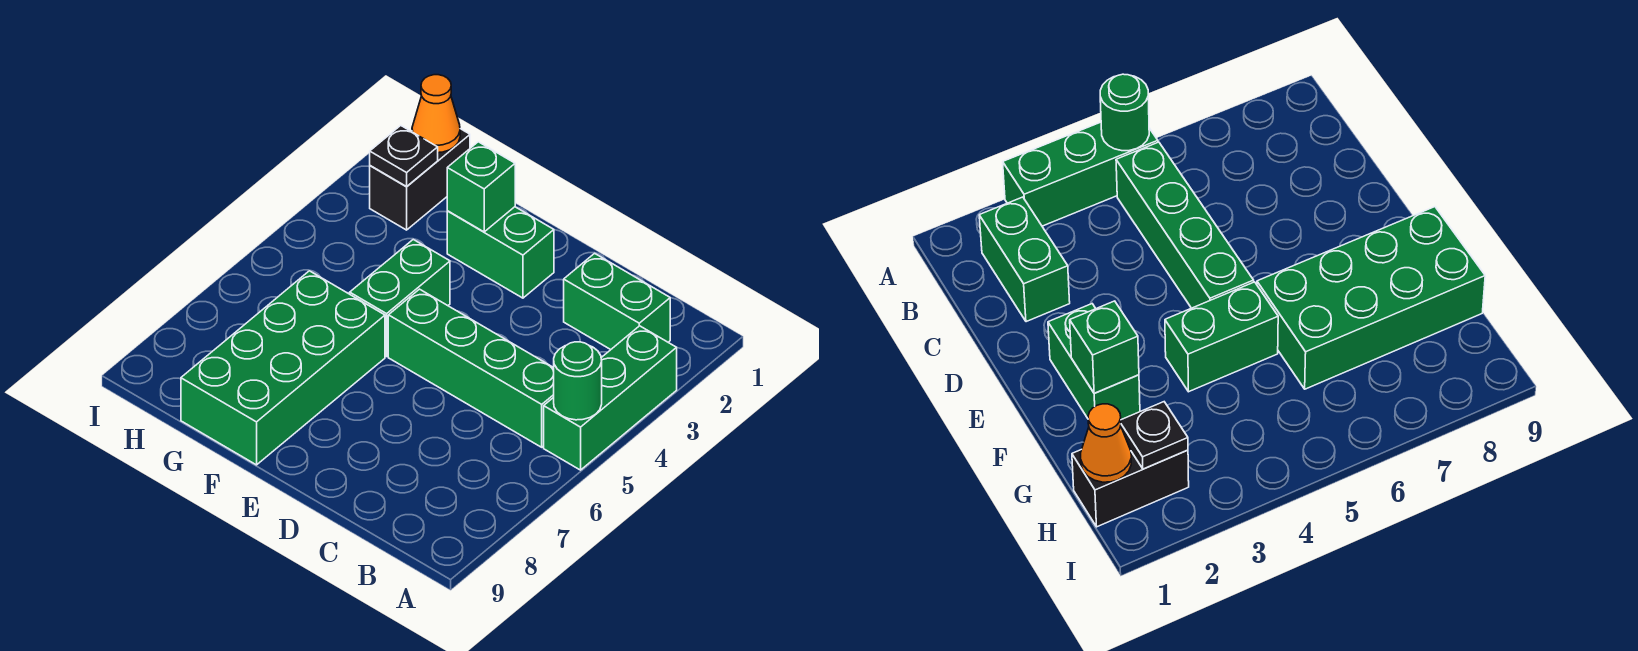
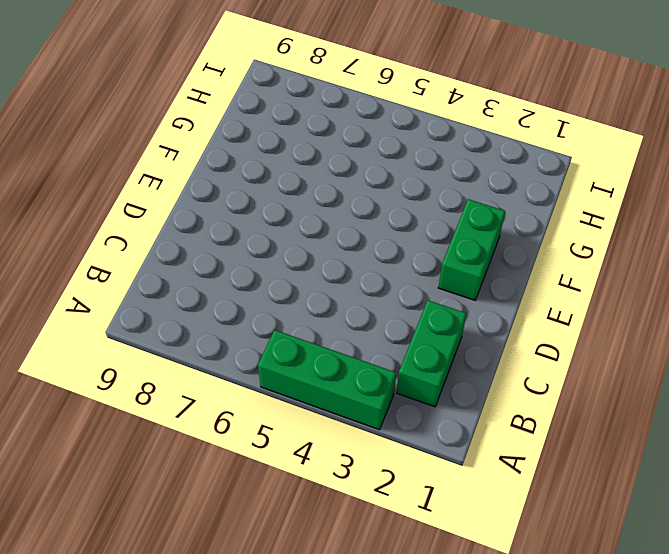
none -> green 1x4 brick [388,289,554,447]
none -> green 1x2 brick [350,240,450,357]

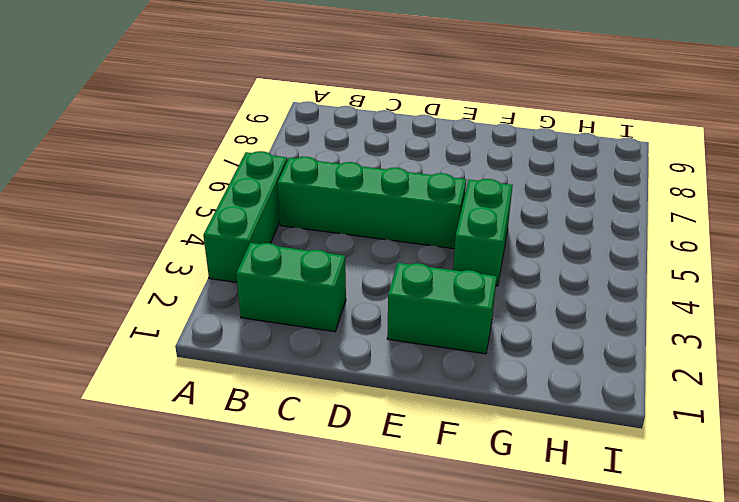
none -> green 2x4 brick [181,271,385,465]
none -> black 1x2 brick [370,129,470,230]

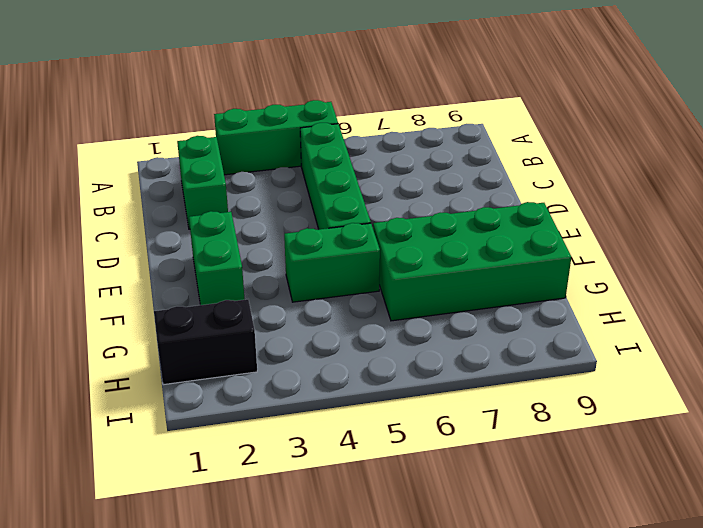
none -> green 1x1 round brick [554,342,602,420]
none -> green 1x1 brick [447,142,515,232]

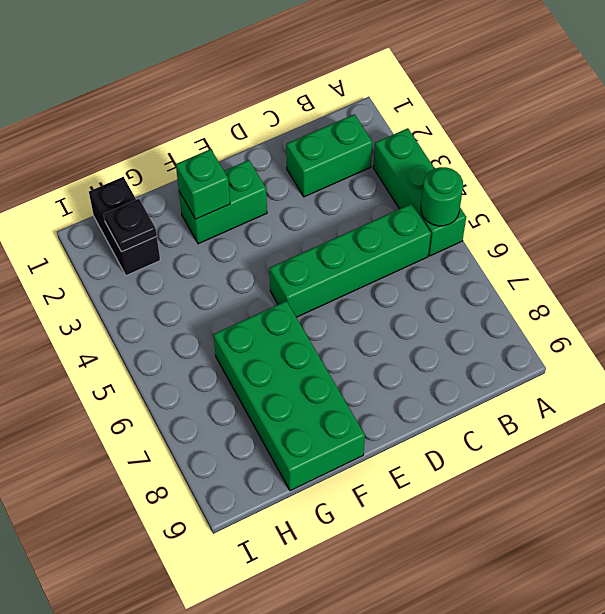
none -> green 1x2 brick [350,240,450,357]
none -> orange 1x1 cone [412,75,460,153]

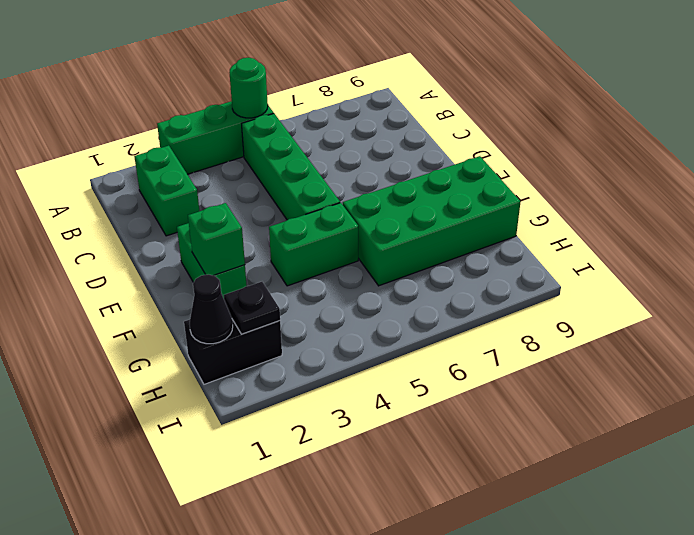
black 1x1 cone [189,274,233,344] -> orange 1x1 cone [412,75,460,153]

